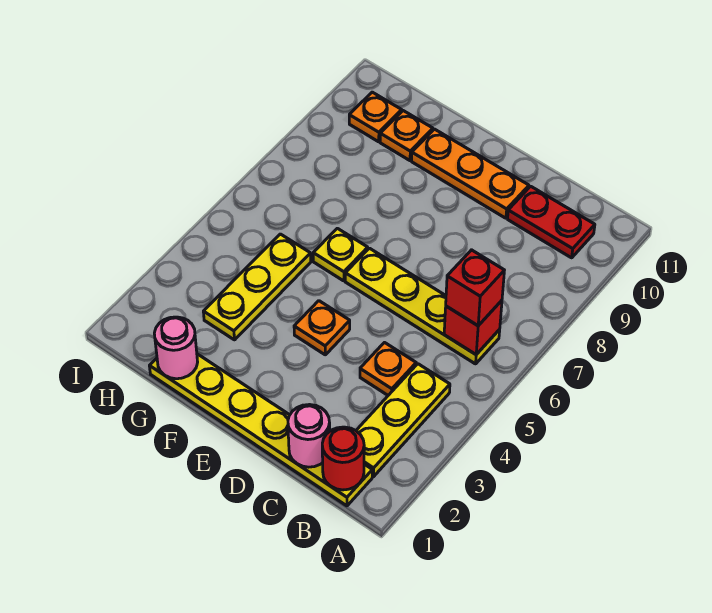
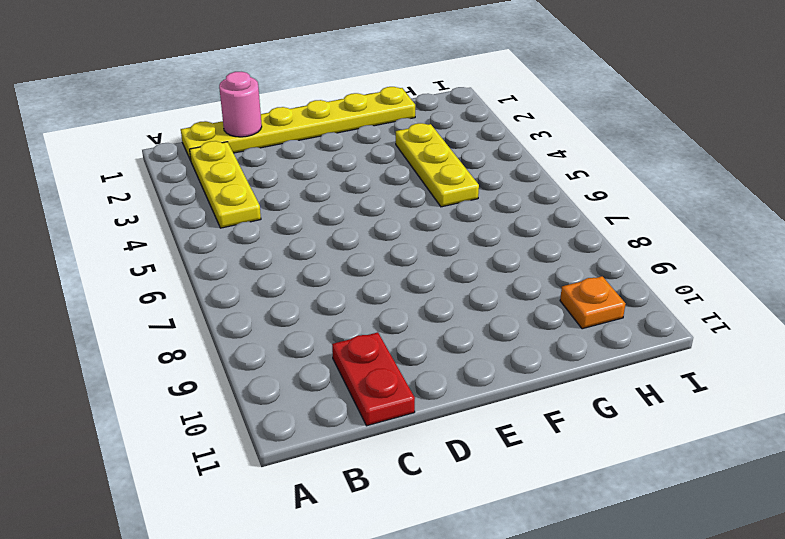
red 1x2 plate [332,332,415,426] -> red 1x2 plate turned to [508,186,595,258]
none -> yellow 1x4 plate [345,248,500,364]
none -> orange 1x1 plate [360,343,416,395]
none -> orange 1x3 plate [412,129,529,218]

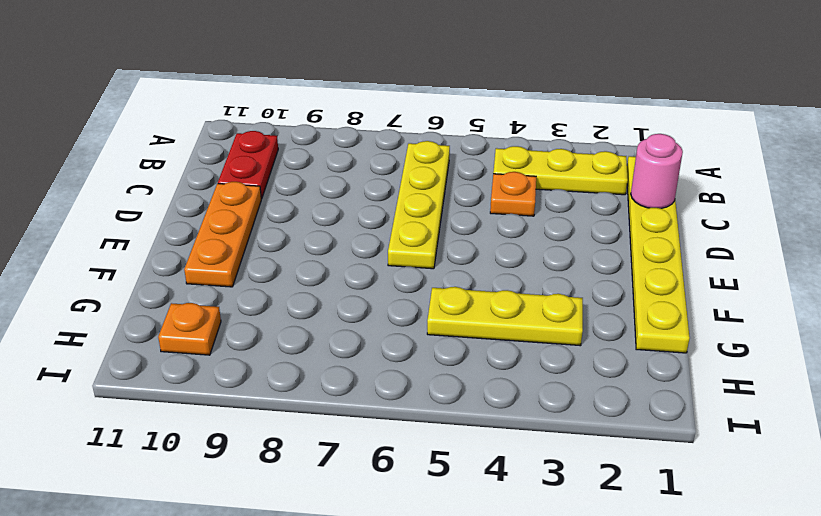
none -> orange 1x1 plate [294,301,350,355]
none -> yellow 1x1 plate [313,228,368,281]
none -> orange 1x1 plate [380,111,433,161]

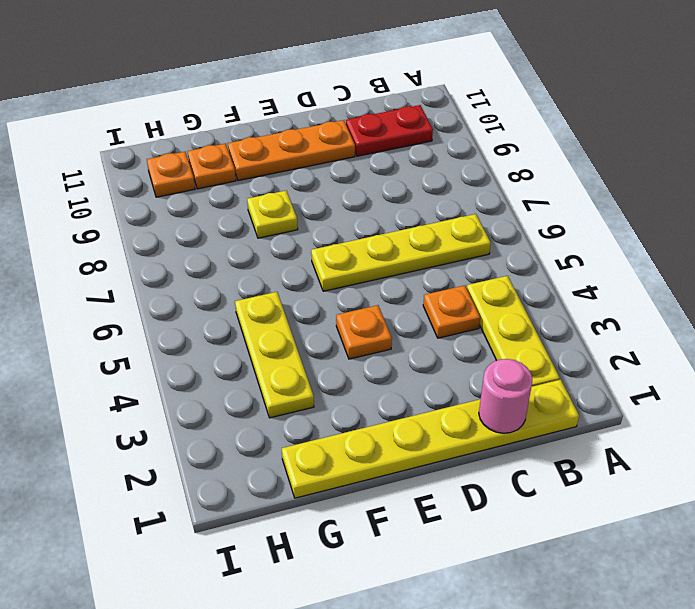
yellow 1x1 plate [247,191,298,238] -> yellow 1x1 plate moved to [313,228,368,281]
none -> red 1x1 round brick [322,427,364,490]
none -> red 1x1 brick [444,300,502,355]
none -> pink 1x1 round brick [154,317,198,379]

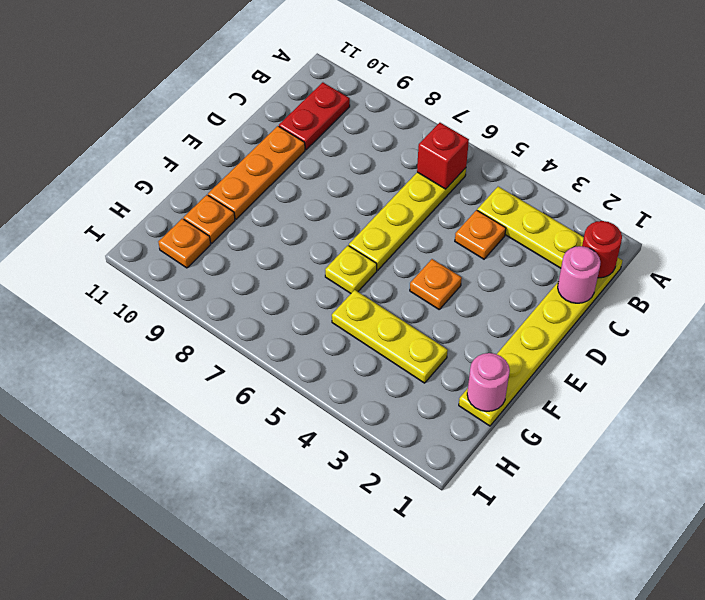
none -> red 1x1 brick [446,250,504,326]

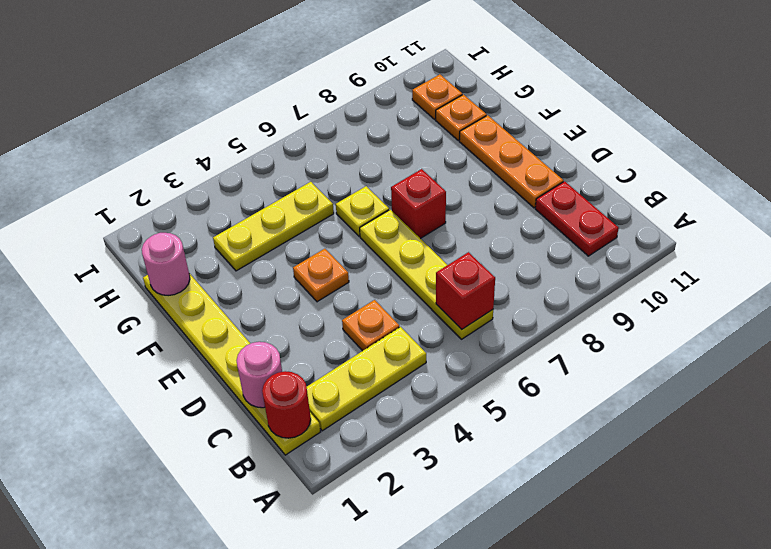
red 1x1 brick [391,169,446,239] -> red 1x1 brick moved to [446,250,504,326]

